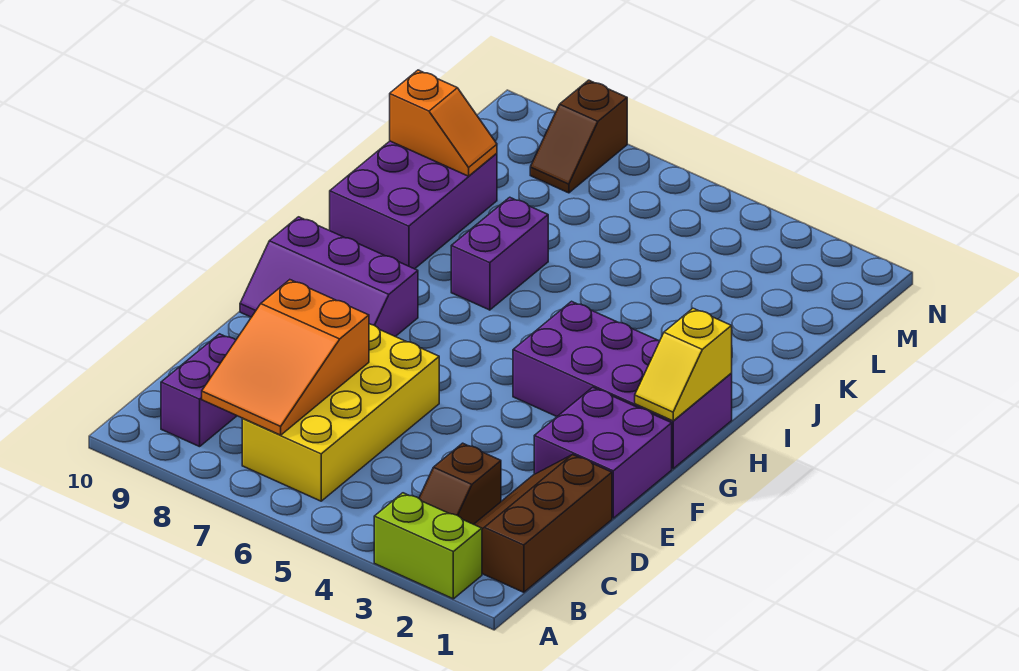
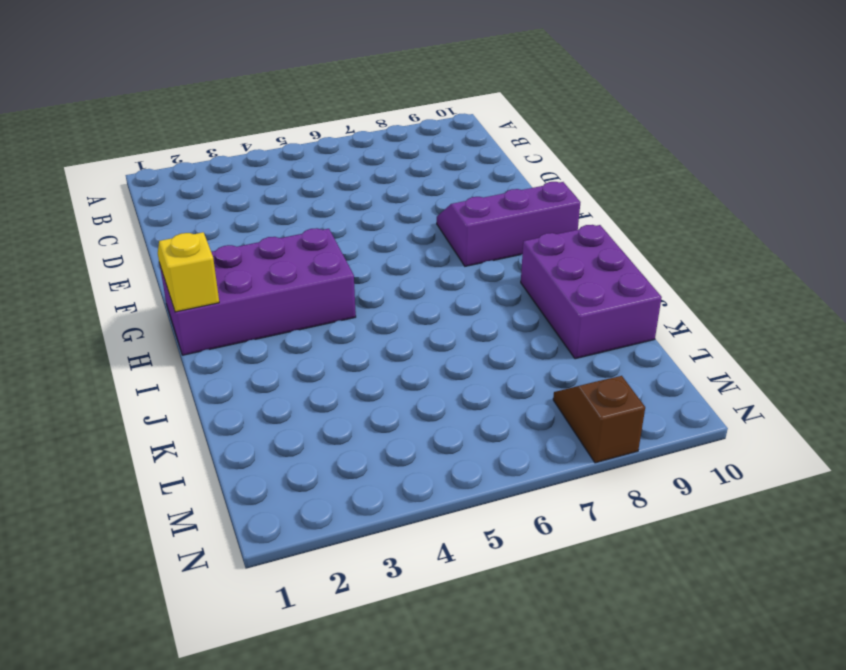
none -> lime 1x2 brick [374,493,482,599]
none -> brown 2x3 slope [474,455,612,592]
none -> brown 1x2 slope [419,443,501,524]

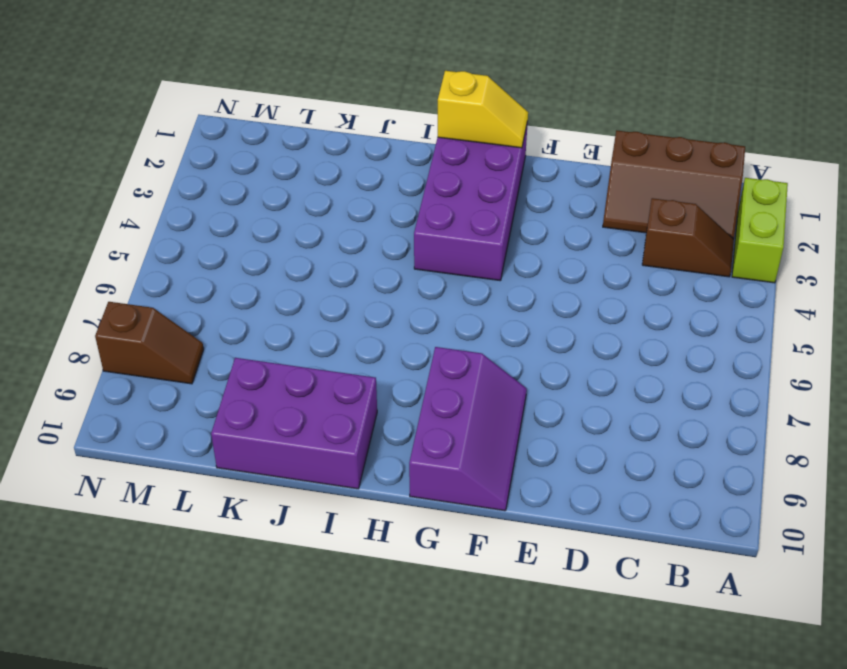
none -> yellow 2x4 brick [242,324,439,501]
none -> purple 1x2 brick [161,334,237,447]
none -> purple 2x2 brick [534,387,672,518]

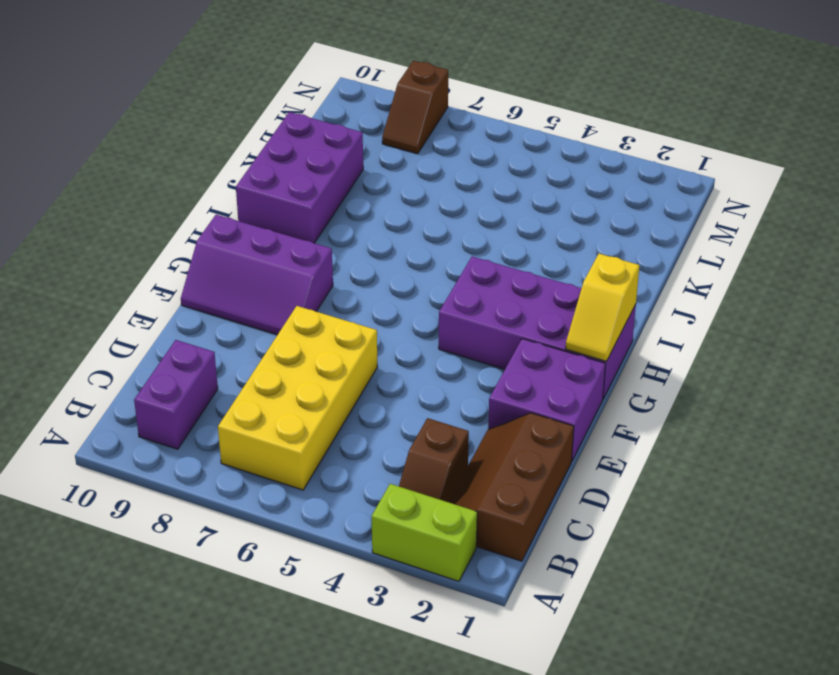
none -> purple 1x2 brick [451,197,548,310]
none -> orange 2x3 slope [202,280,369,435]
none -> orange 1x2 slope [390,70,497,176]

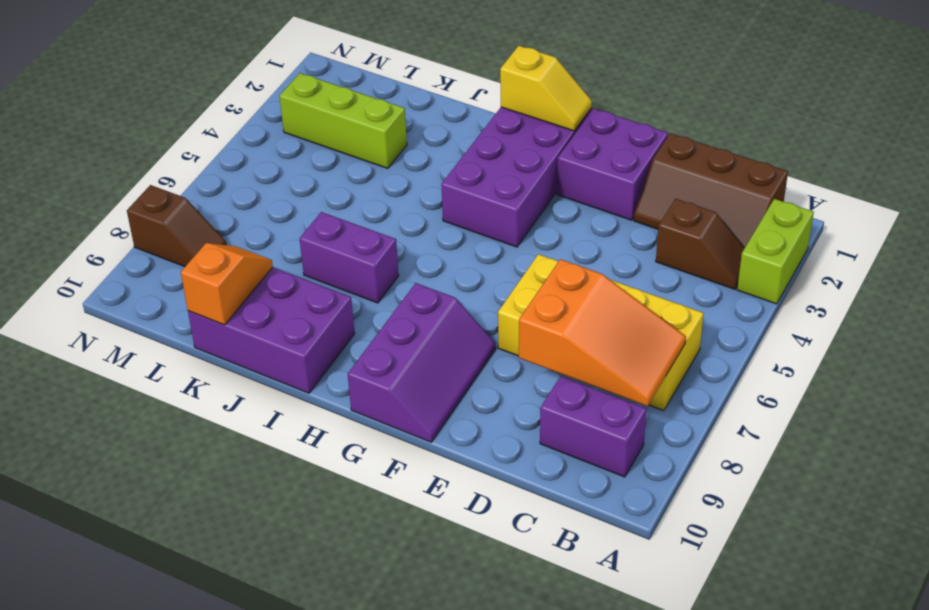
lime 1x3 brick [279,73,407,169] -> none

